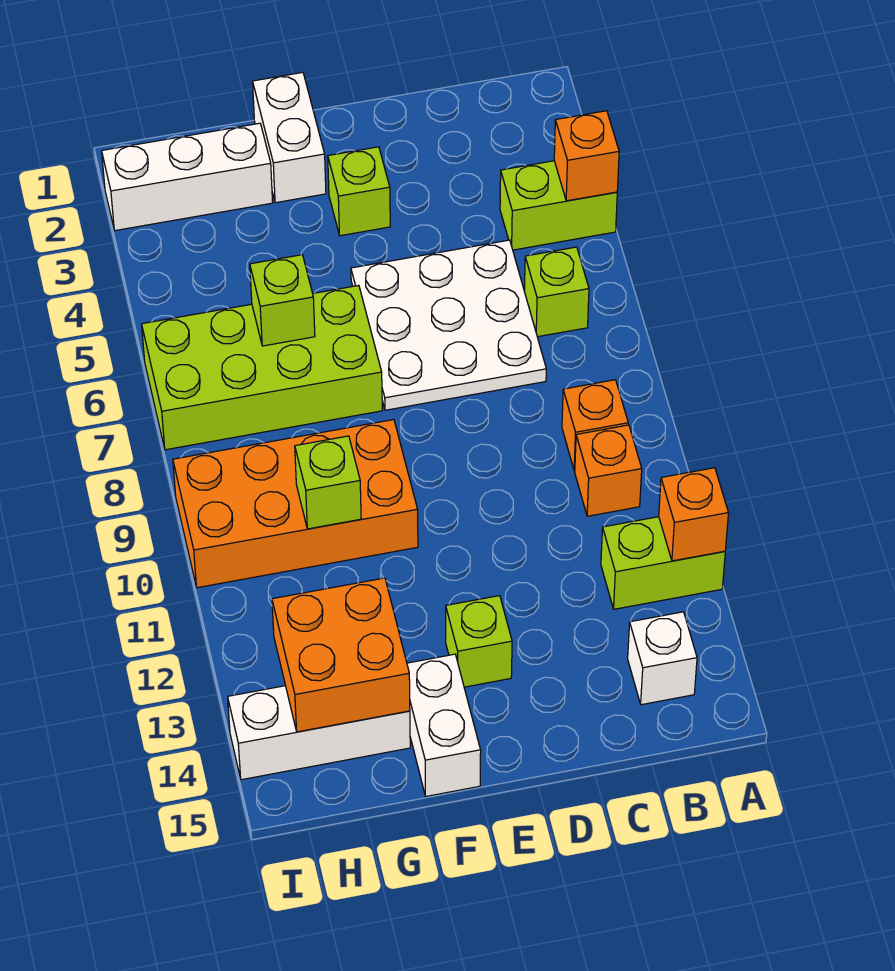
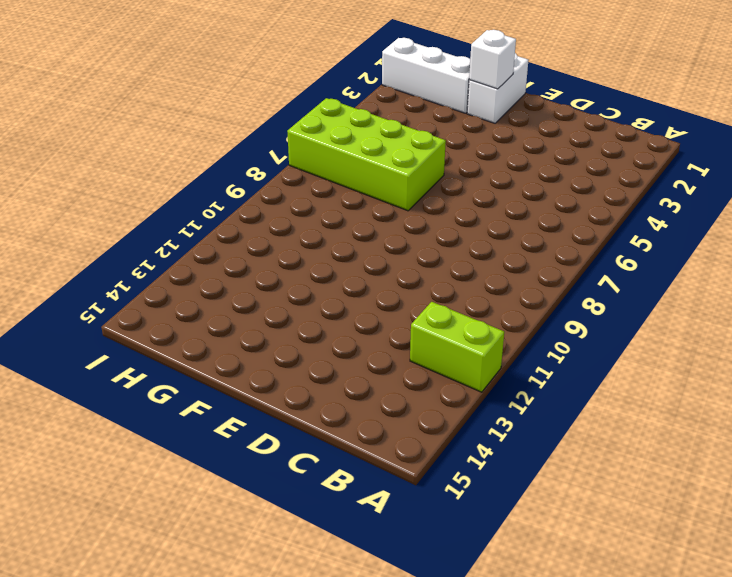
white 1x1 brick [469,30,516,89] -> white 1x1 brick moved to [628,612,697,705]
none -> lime 1x2 brick [500,161,617,250]
none -> lime 1x1 brick [524,247,589,337]
none -> orange 1x1 brick [562,380,628,471]

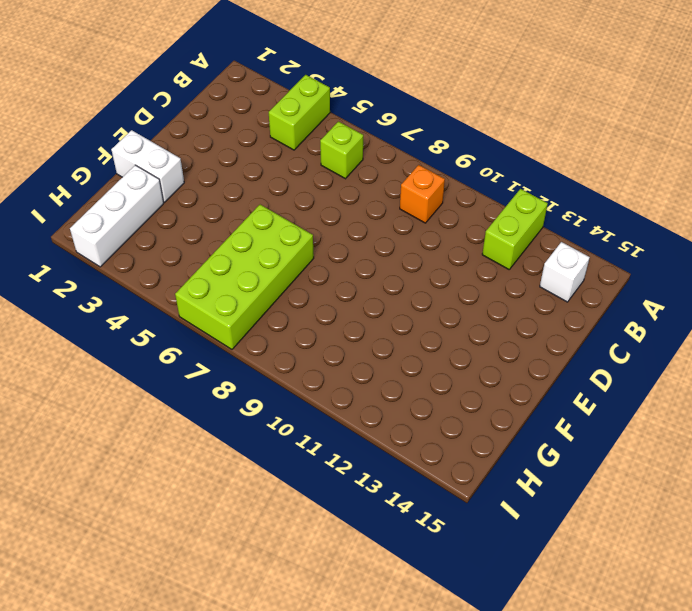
none -> orange 1x1 brick [575,425,642,516]
none -> white 3x3 plate [351,240,546,410]
none -> lime 1x1 brick [328,147,390,236]

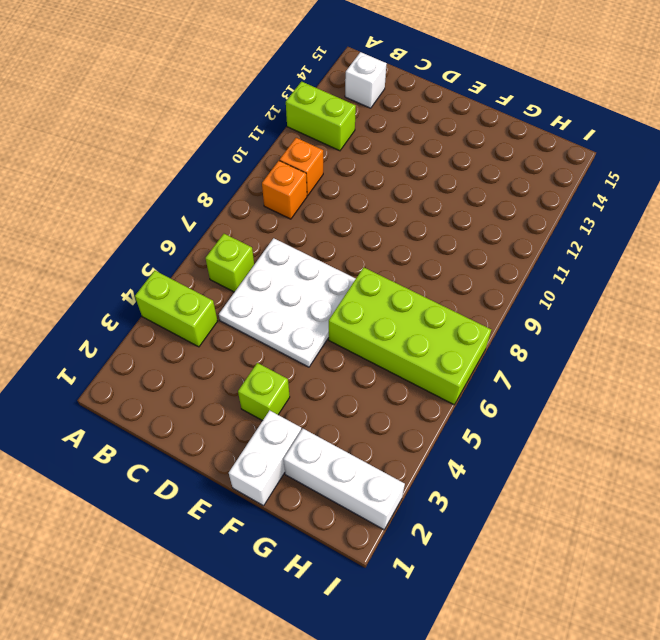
none -> lime 1x1 brick [446,596,512,687]
none -> orange 2x4 brick [173,420,418,588]
none -> white 1x2 brick [407,654,481,796]

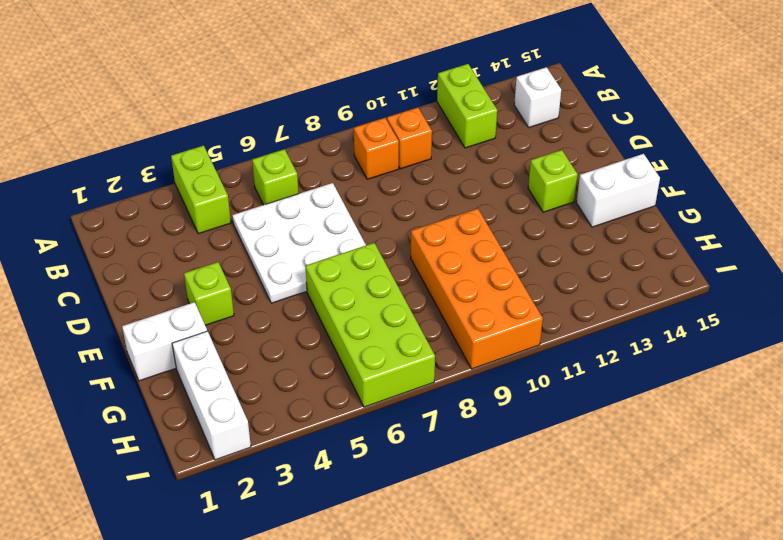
none -> white 1x3 brick [228,686,410,780]
none -> orange 1x1 brick [554,111,619,201]
none -> orange 1x1 brick [659,468,728,561]

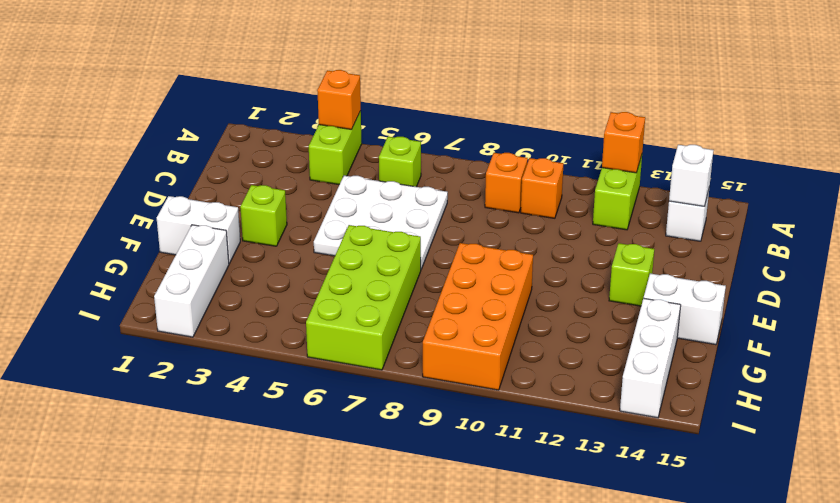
white 1x1 brick [669,145,713,207] -> none
none -> lime 1x1 brick [250,255,315,346]
none -> lime 1x1 brick [295,436,361,529]
none -> orange 2x2 brick [272,578,410,732]

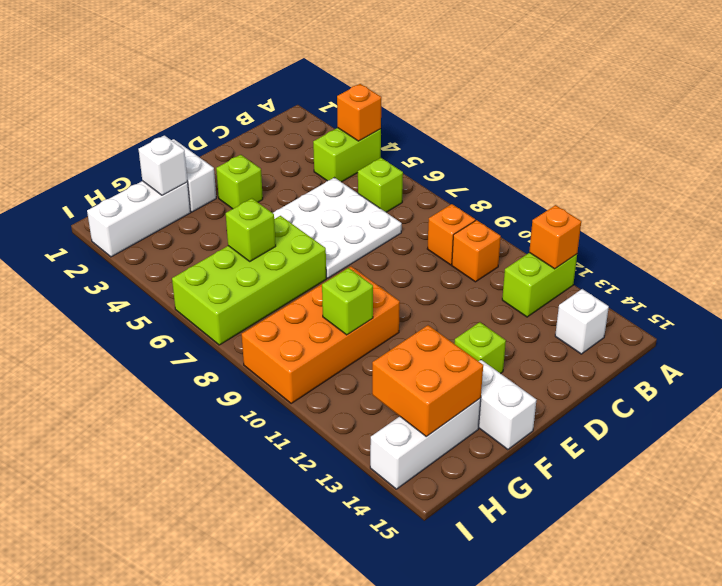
white 1x1 brick [138,135,188,195] -> none

